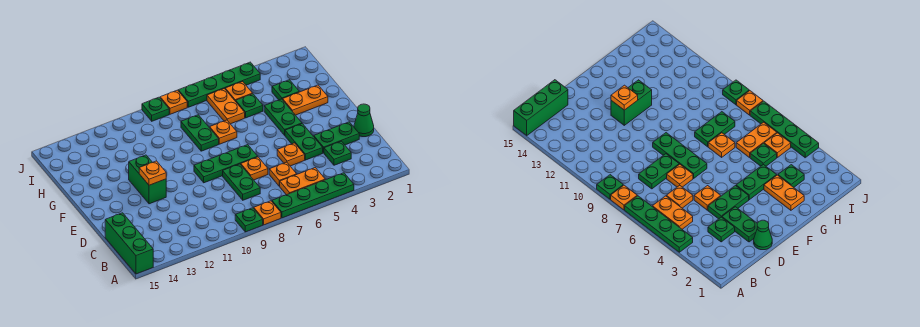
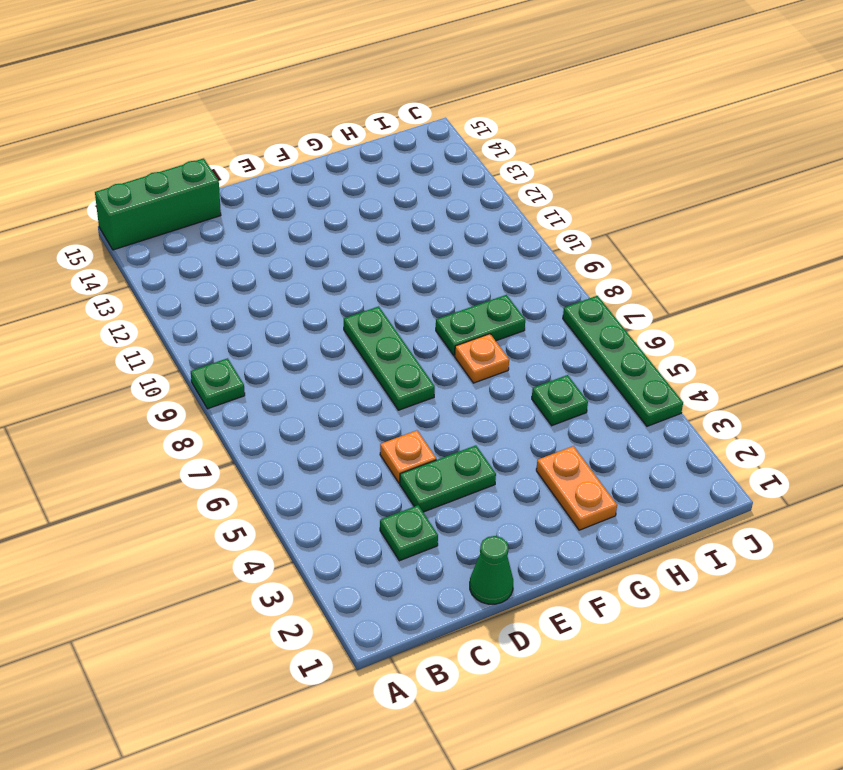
none -> green 1x4 plate [272,173,354,218]
none -> orange 1x1 plate [254,201,281,225]
none -> orange 1x2 plate [280,168,325,195]

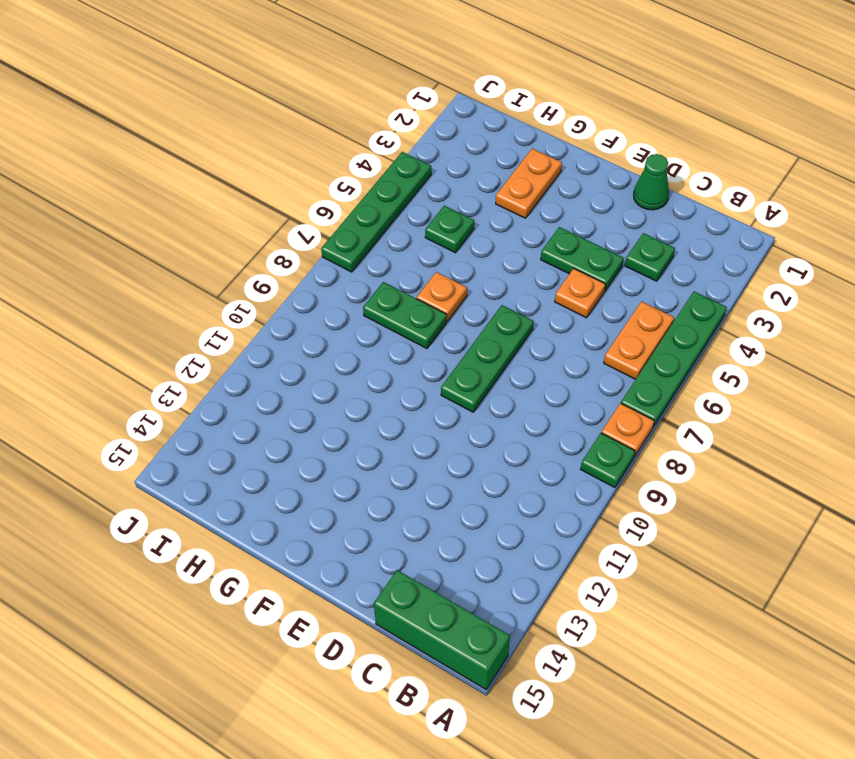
none -> orange 1x1 plate [269,162,297,186]
none -> green 1x2 plate [223,164,260,200]
none -> green 1x2 plate [314,122,359,153]

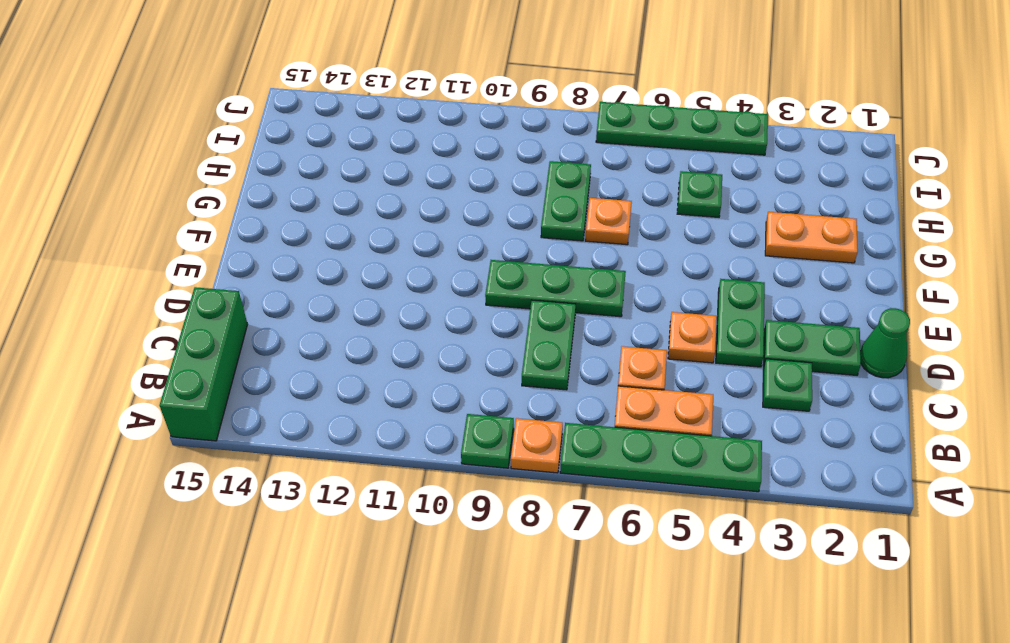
none -> orange 1x1 plate [241,157,268,180]
none -> green 1x2 brick [129,155,166,204]
none -> green 1x2 plate [264,99,302,135]

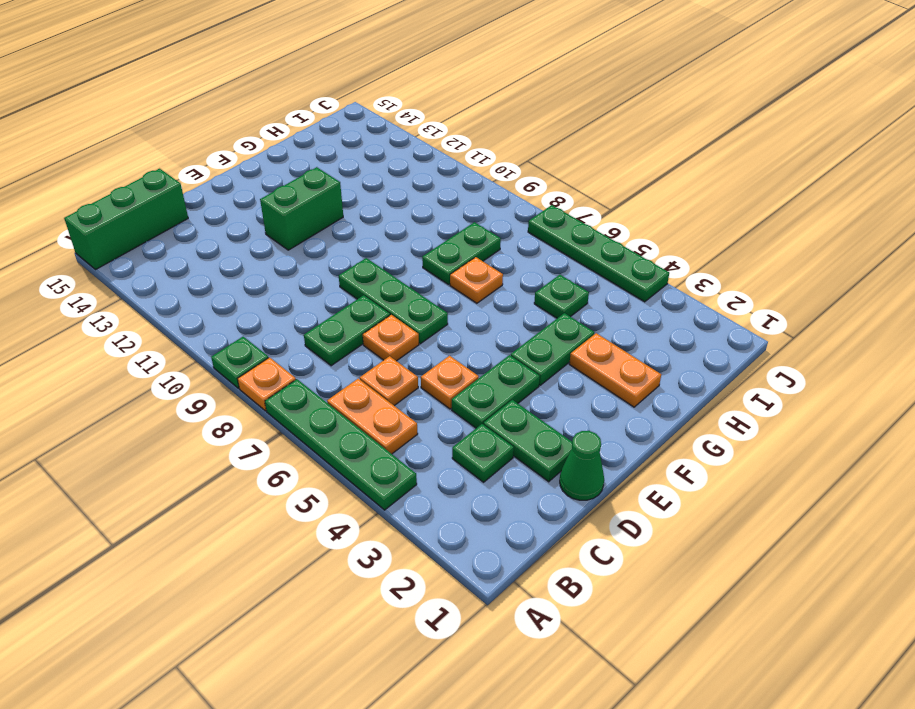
none -> green 1x1 plate [272,80,299,100]
none -> orange 1x2 plate [207,89,245,124]
none -> orange 1x1 plate [225,82,253,101]

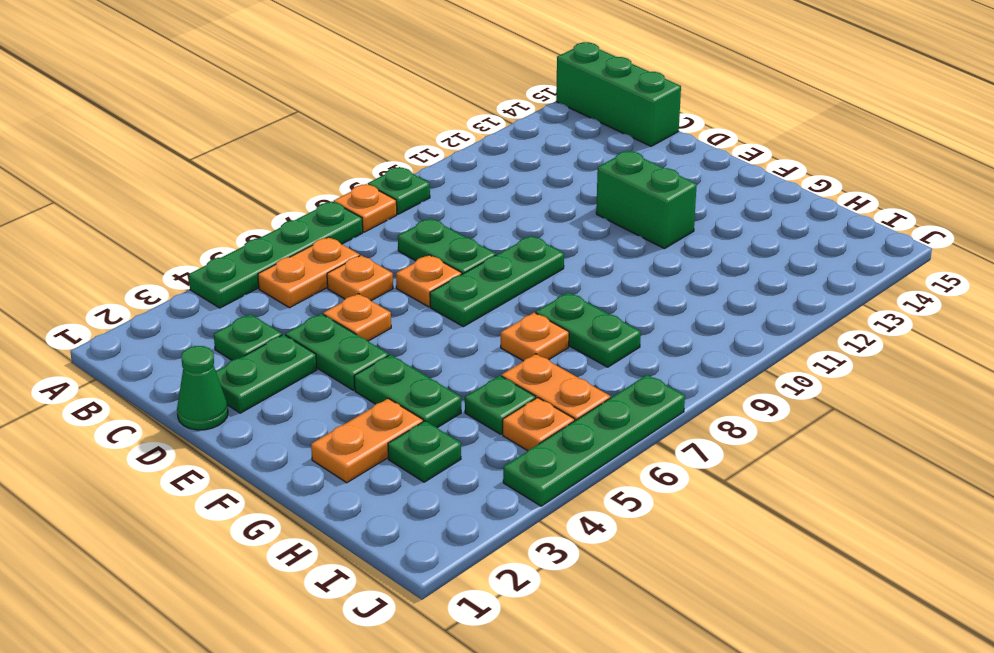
none -> orange 1x1 plate [160,90,187,114]
none -> green 1x1 plate [142,97,169,121]
none -> orange 1x1 plate [139,161,166,185]

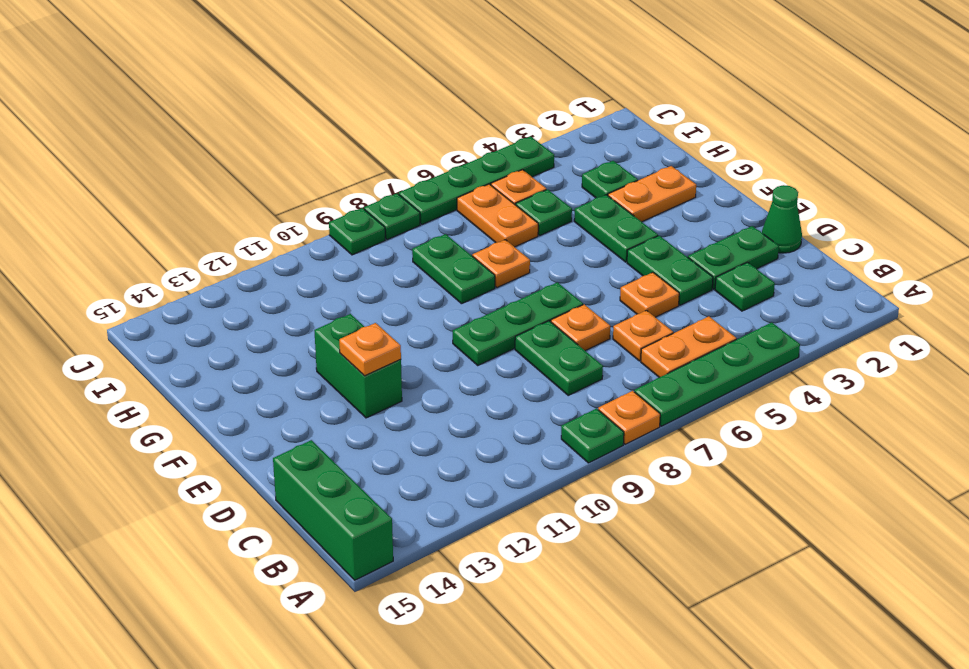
green 1x1 plate [364,193,420,240] -> orange 1x1 plate [160,90,187,114]

